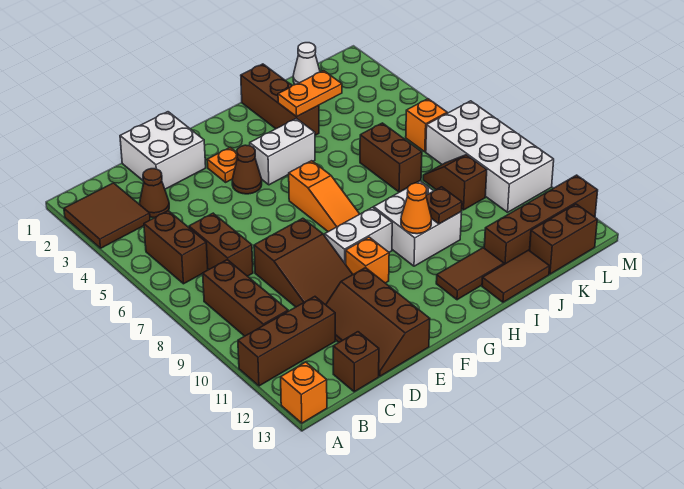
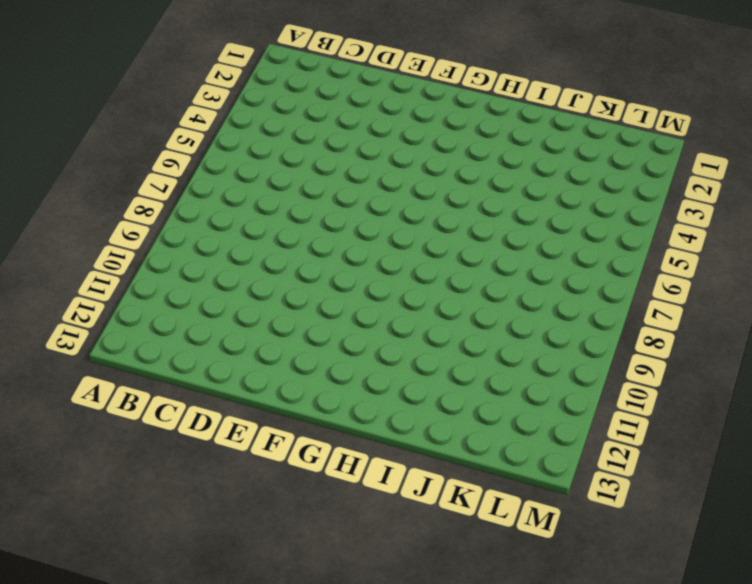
none -> brown 2x2 tile [64,183,150,248]
none -> brown 1x3 brick [238,297,335,386]
none -> orange 1x1 brick [281,362,327,423]
none -> brown 1x2 brick [144,211,208,284]

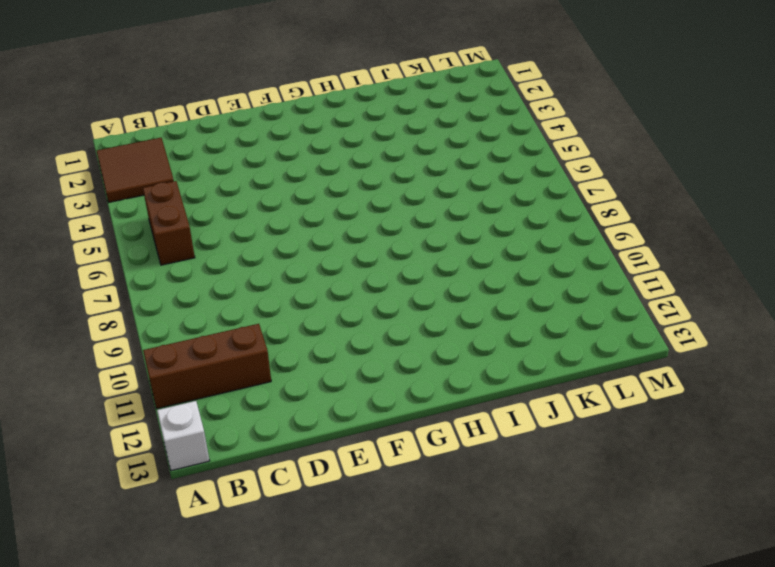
white 1x1 brick [157,401,210,471] -> orange 1x1 brick [281,362,327,423]
none -> brown 1x3 brick [203,260,288,336]
none -> brown 1x1 cone [139,169,169,218]
none -> brown 1x2 brick [189,213,253,276]
none -> brown 1x1 brick [333,332,379,392]

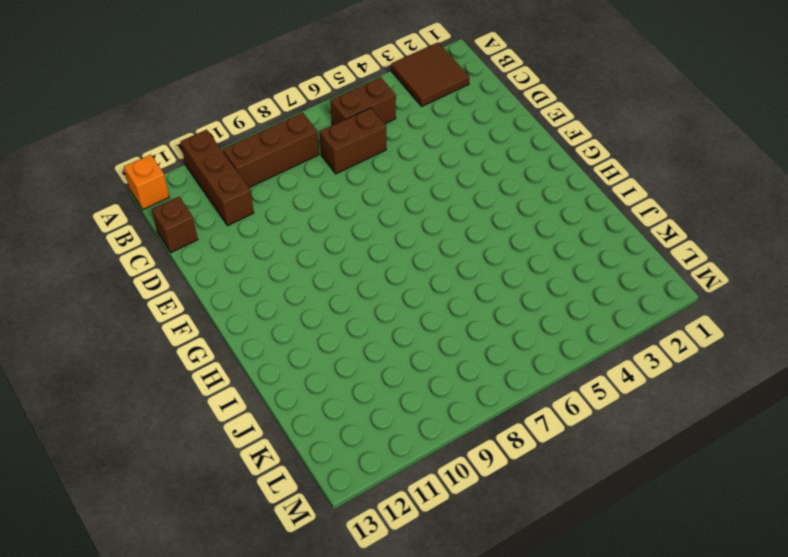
none -> brown 1x1 cone [139,169,169,218]
none -> white 2x2 brick [120,112,206,189]
none -> brown 2x3 slope [254,218,353,307]
none -> brown 2x3 slope [326,268,430,376]

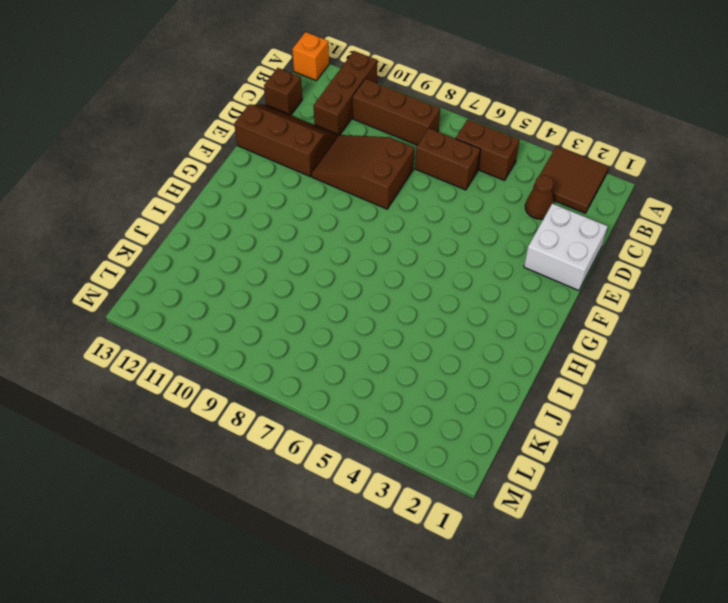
none -> orange 1x1 plate [207,147,237,182]
none -> brown 1x1 cone [232,145,262,194]
none -> white 1x2 brick [325,207,392,264]
none -> orange 1x1 brick [346,237,389,283]

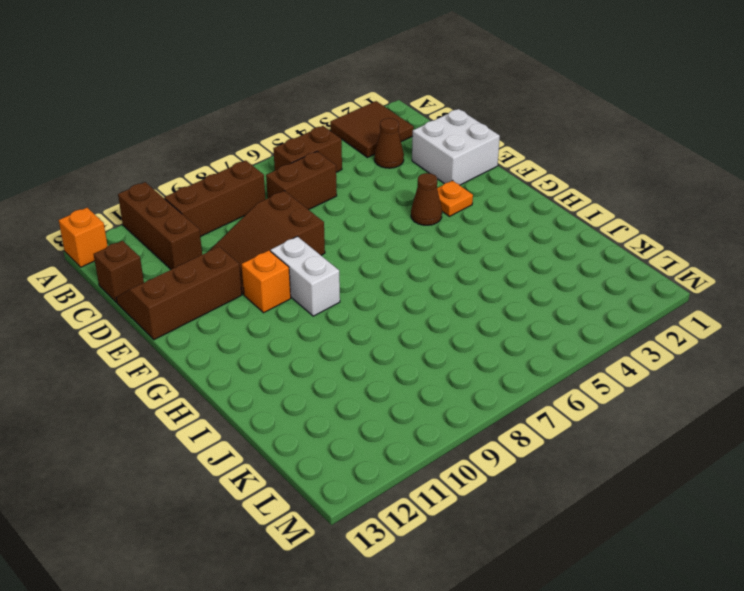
none -> white 1x2 brick [250,118,315,185]
none -> orange 1x3 slope [289,161,359,232]
none -> white 2x2 brick [374,181,462,266]
none -> brown 1x2 tile [436,248,504,300]

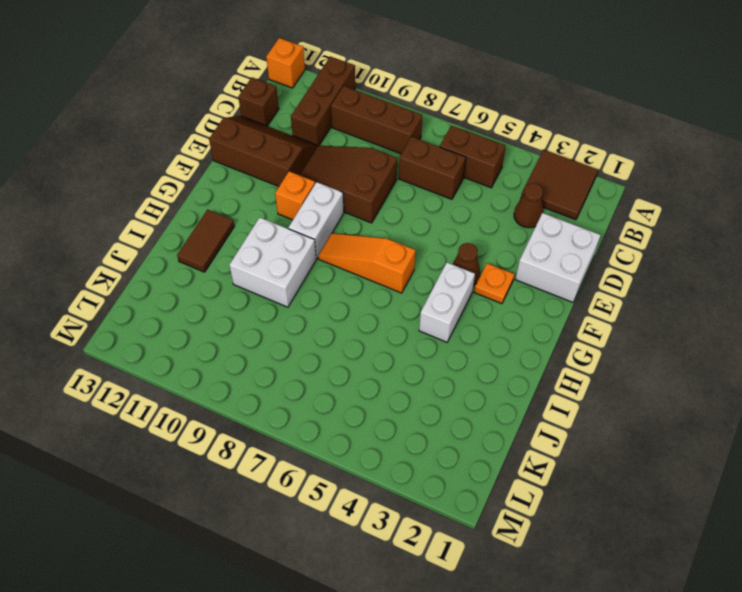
none -> brown 1x3 brick [241,64,319,135]
none -> brown 1x2 tile [482,250,550,302]
none -> brown 1x2 brick [360,123,422,192]
none -> brown 1x4 brick [484,175,598,264]

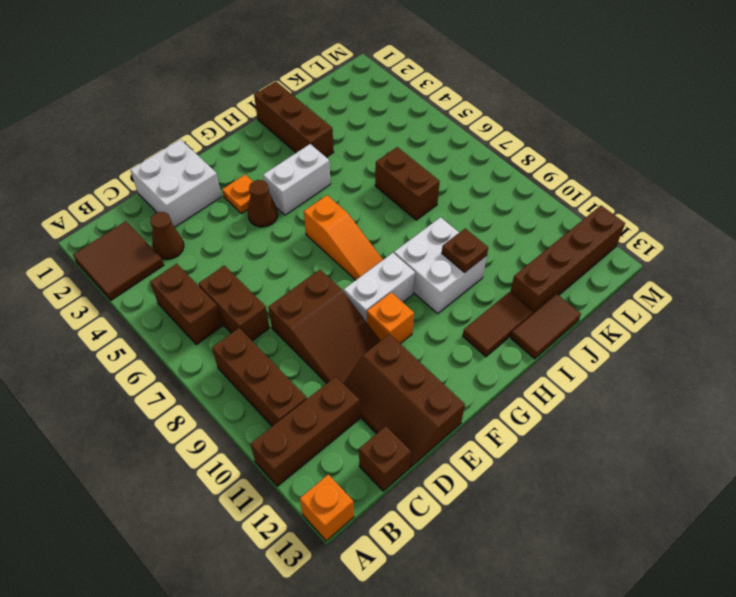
none -> white 1x1 cone [293,43,320,85]
none -> brown 1x2 slope [423,155,487,210]
none -> brown 1x2 brick [530,204,597,274]
none -> orange 1x1 brick [406,99,447,152]

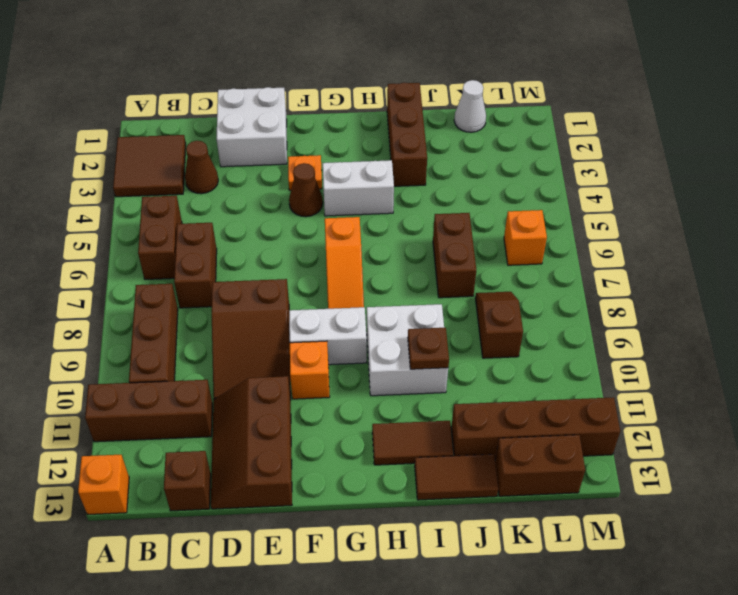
none -> white 2x4 brick [426,101,554,212]
none -> orange 1x1 cone [401,183,432,234]
none -> orange 1x2 plate [278,71,342,117]

